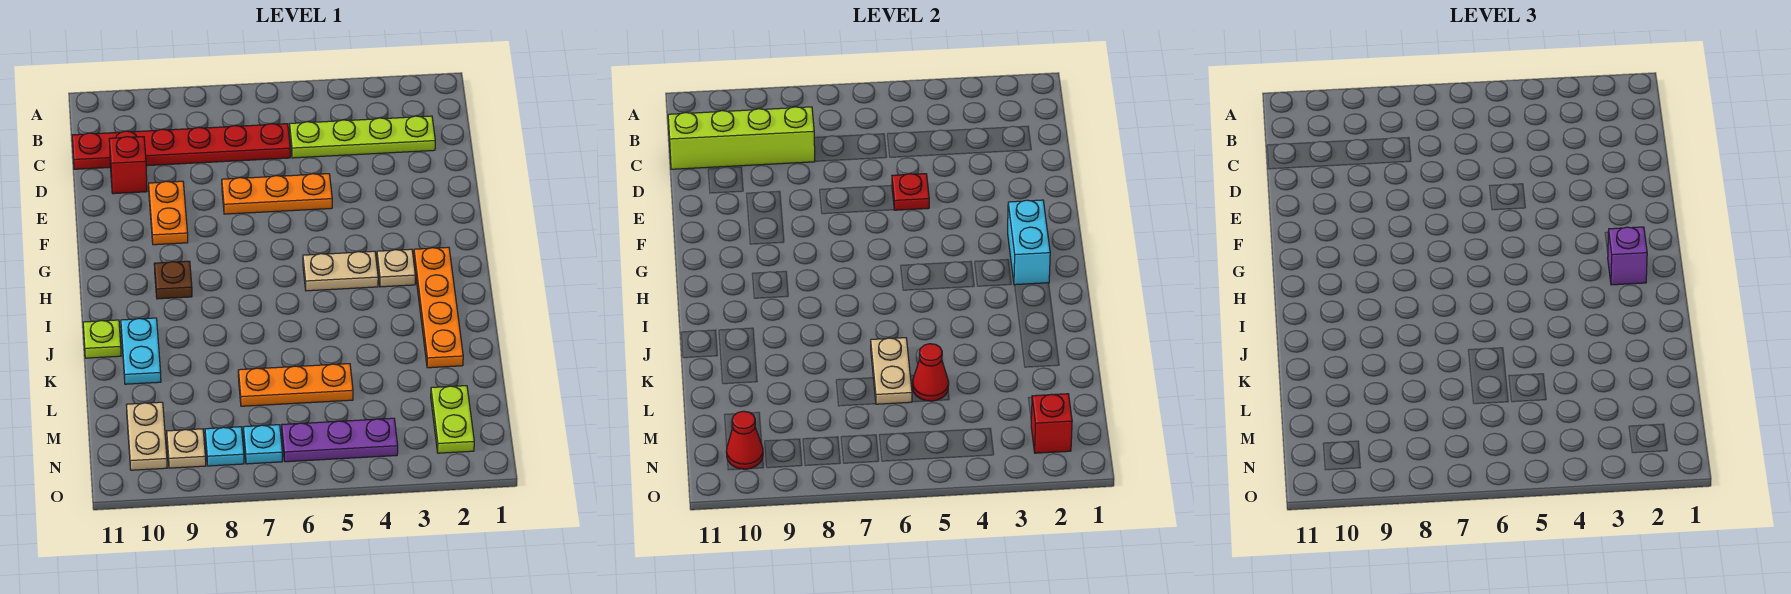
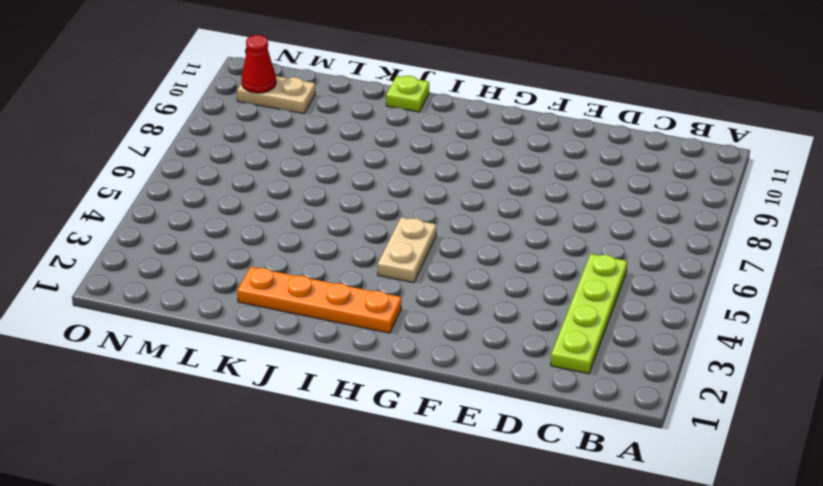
none -> red 1x6 plate [72,124,290,169]
none -> red 1x1 brick [109,137,147,194]
none -> orange 1x3 plate [222,174,332,214]

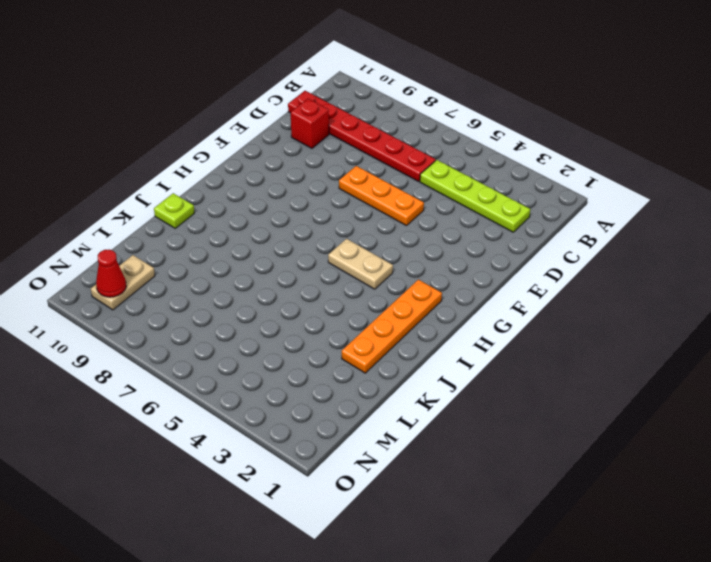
none -> orange 1x2 plate [149,181,188,245]
none -> tan 1x1 plate [377,249,415,287]
none -> brown 1x1 plate [154,261,192,299]

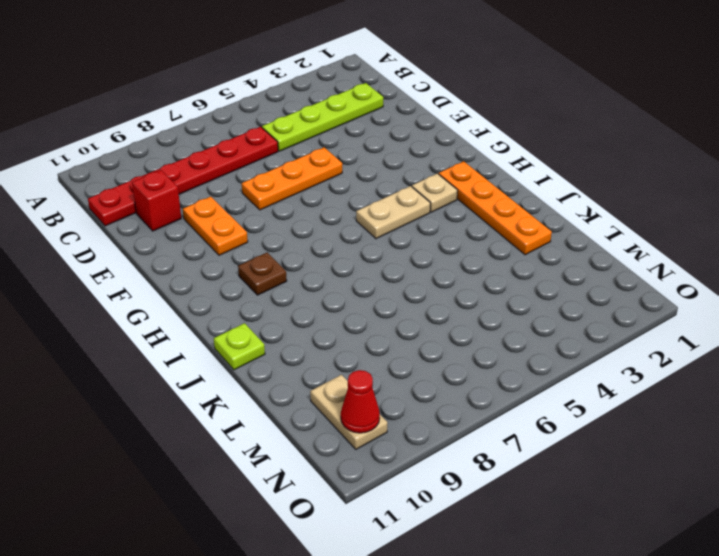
none -> cyan 1x2 plate [121,318,161,384]
none -> orange 1x3 plate [238,364,353,406]
none -> lime 1x2 plate [431,386,474,453]

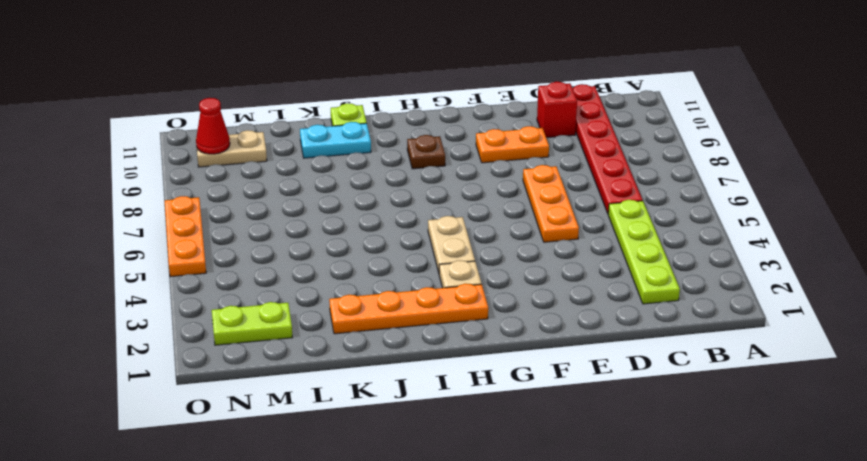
orange 1x3 plate [165,196,206,277] -> orange 1x3 plate moved to [238,364,353,406]
none -> purple 1x3 plate [282,418,398,462]
none -> cyan 1x1 plate [243,425,282,464]
none -> cyan 1x1 plate [205,427,244,466]

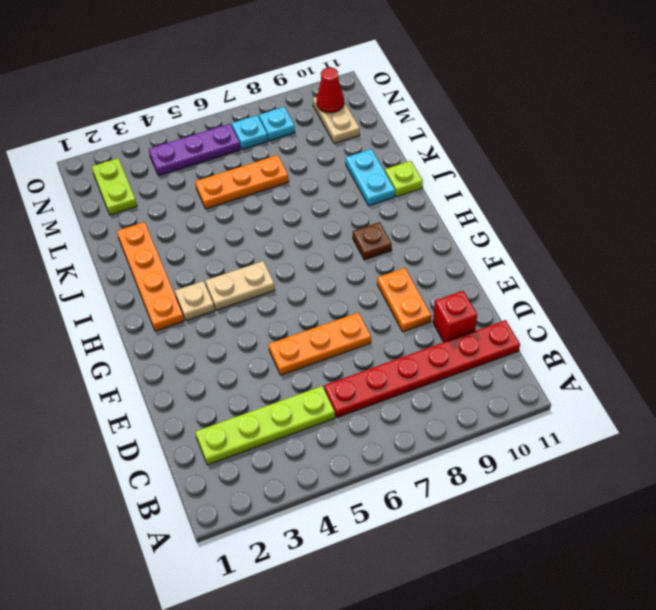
none -> tan 1x1 plate [167,429,206,468]
none -> lime 1x4 brick [668,107,815,169]
none -> red 1x1 plate [892,174,929,210]

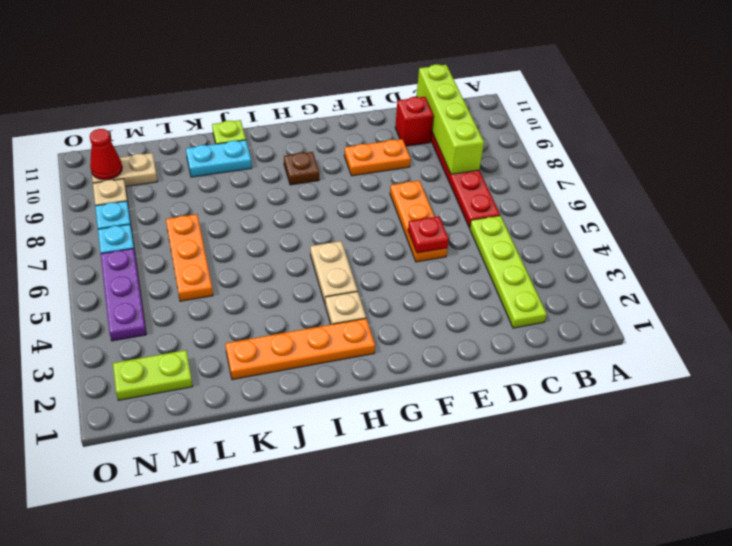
none -> cyan 1x2 brick [1008,200,1050,285]
none -> tan 1x2 plate [871,338,912,404]
none -> red 1x1 cone [912,344,949,401]

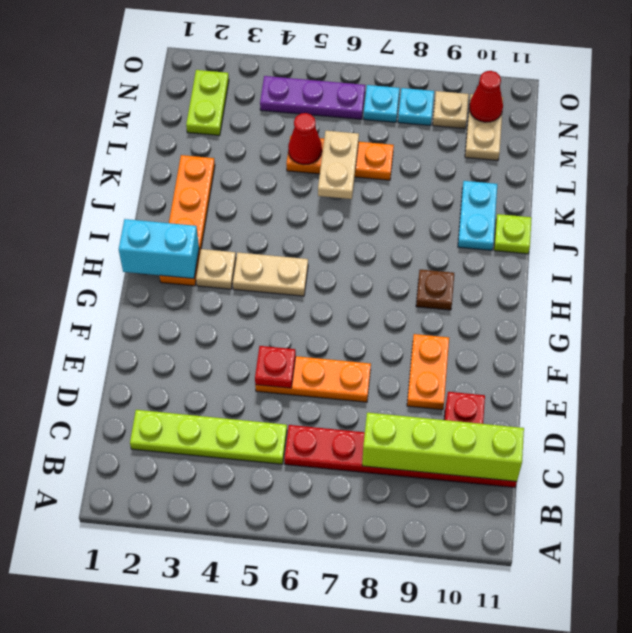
cyan 1x2 brick [119,219,199,279] -> cyan 1x2 brick turned to [1008,200,1050,285]
none -> red 1x1 brick [1031,394,1072,453]
none -> purple 1x1 brick [1608,227,1647,285]

